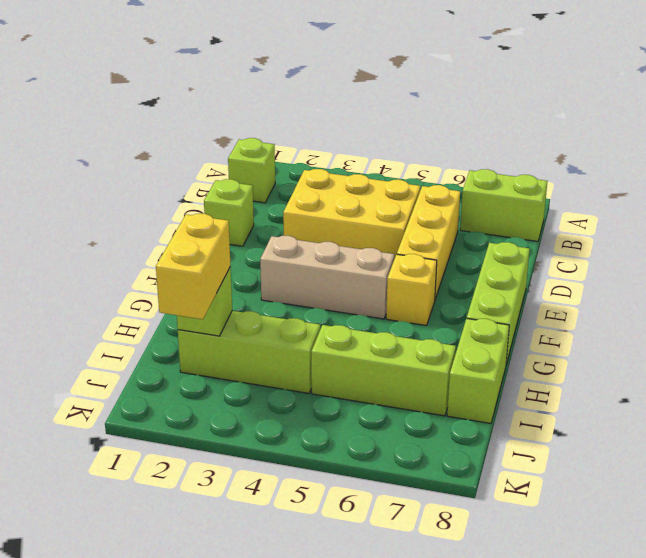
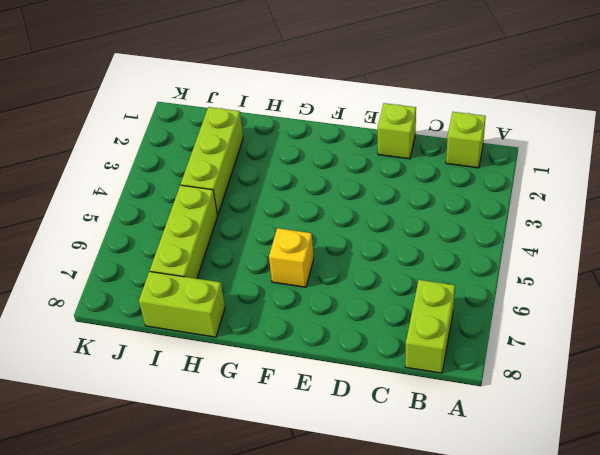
none -> yellow 2x3 brick [283,169,420,259]
none -> yellow 1x3 brick [397,185,460,299]
none -> lime 1x3 brick [467,242,530,364]

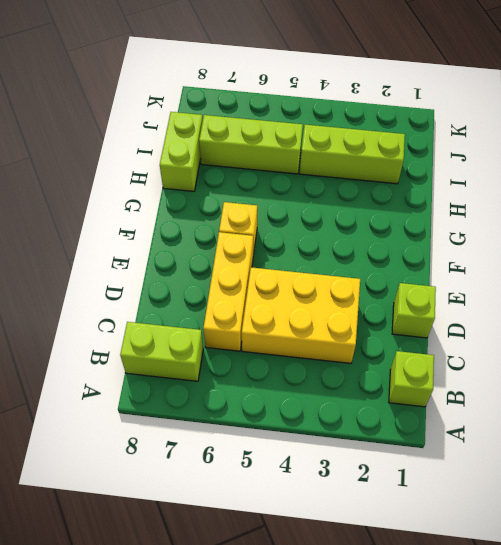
none -> lime 1x3 brick [467,242,530,364]
none -> tan 1x3 brick [260,236,394,319]
none -> lime 1x1 brick [177,267,232,336]

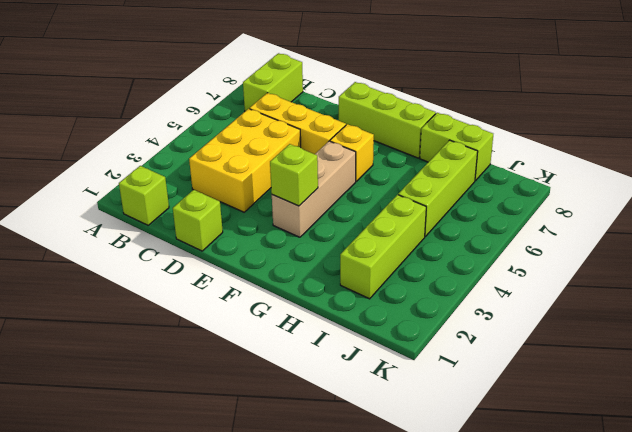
lime 1x1 brick [270,144,318,206] -> lime 1x1 brick moved to [177,267,232,336]
none -> yellow 1x2 brick [156,214,231,319]

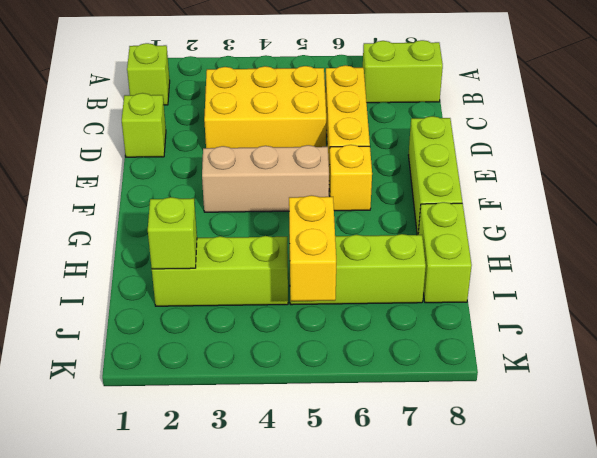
yellow 1x2 brick [289,195,336,301] -> yellow 1x2 brick moved to [156,214,231,319]

